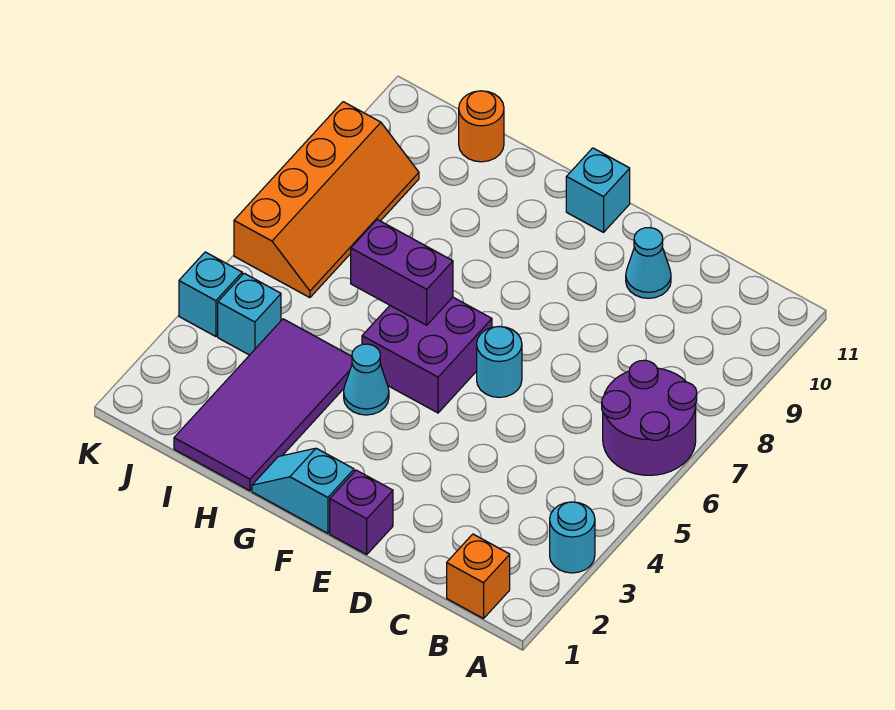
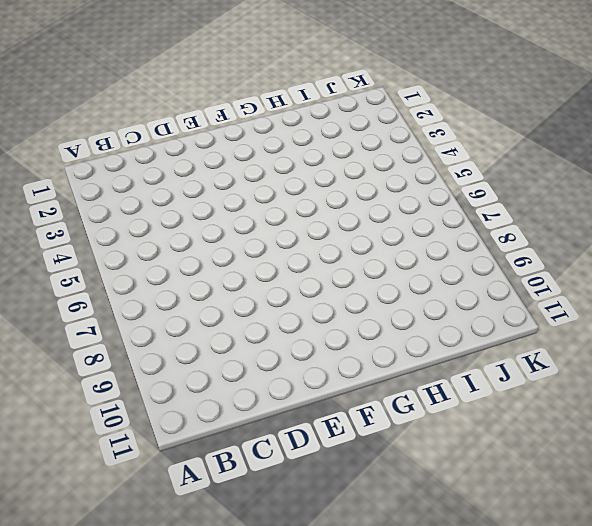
none -> cyan 1x1 round brick [550,502,595,573]
none -> purple 2x2 round brick [602,360,697,475]
none -> orange 1x1 brick [447,534,510,619]

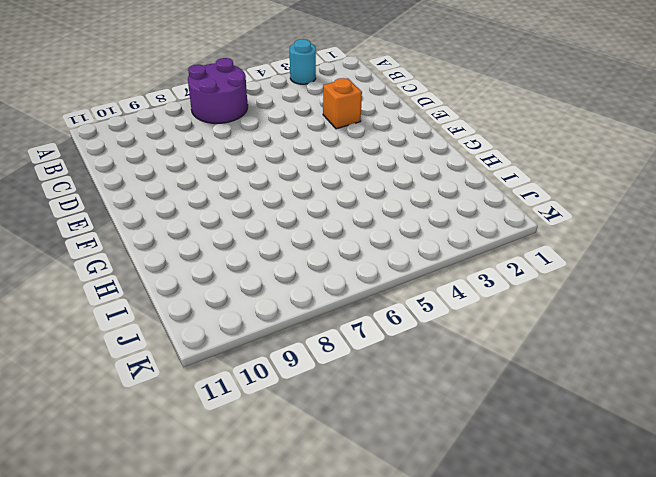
orange 1x1 brick [323,78,362,129] -> orange 1x1 brick moved to [447,534,510,619]
none -> cyan 1x1 cone [626,228,671,298]
none -> purple 1x1 brick [330,470,393,555]
none -> cyan 1x1 round brick [477,327,522,397]

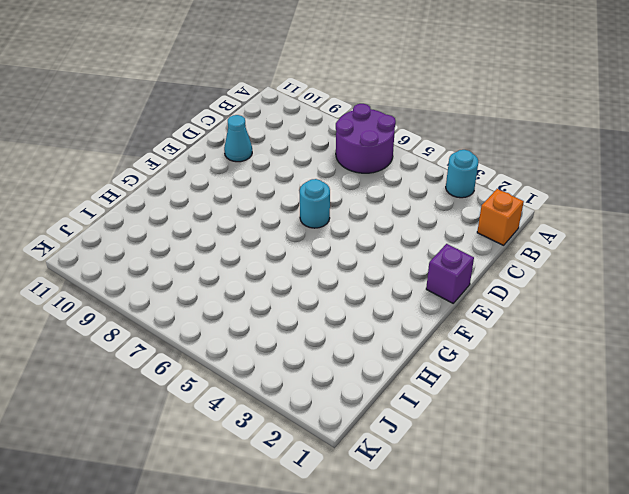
none -> cyan 1x2 slope [252,448,354,533]
none -> purple 2x2 brick [362,297,492,413]
none -> cyan 1x1 brick [566,148,630,232]

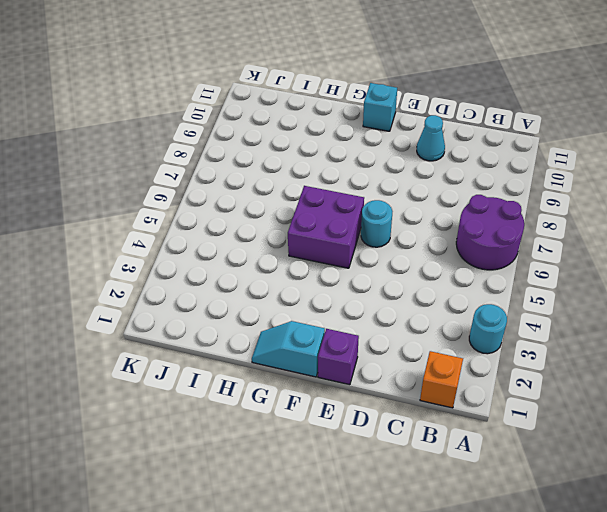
none -> cyan 1x1 cone [344,344,389,415]
none -> purple 2x4 tile [174,319,352,491]
none -> orange 1x1 round brick [459,91,504,162]

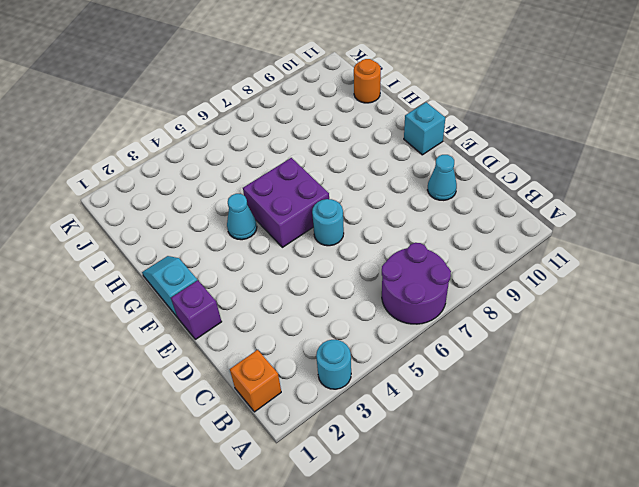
none -> purple 2x4 tile [174,319,352,491]
none -> cyan 1x1 brick [218,273,281,355]
none -> orange 2x4 slope [234,102,419,298]

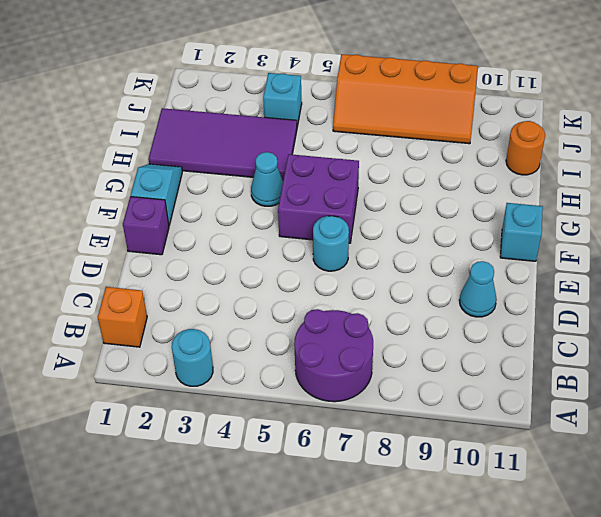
none -> cyan 1x1 brick [179,252,242,337]
none -> purple 1x2 brick [351,220,453,325]

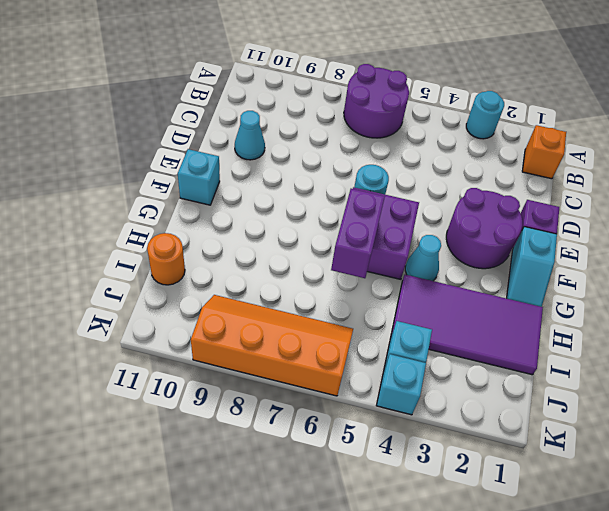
purple 2x2 round brick [446,188,522,269] -> none

